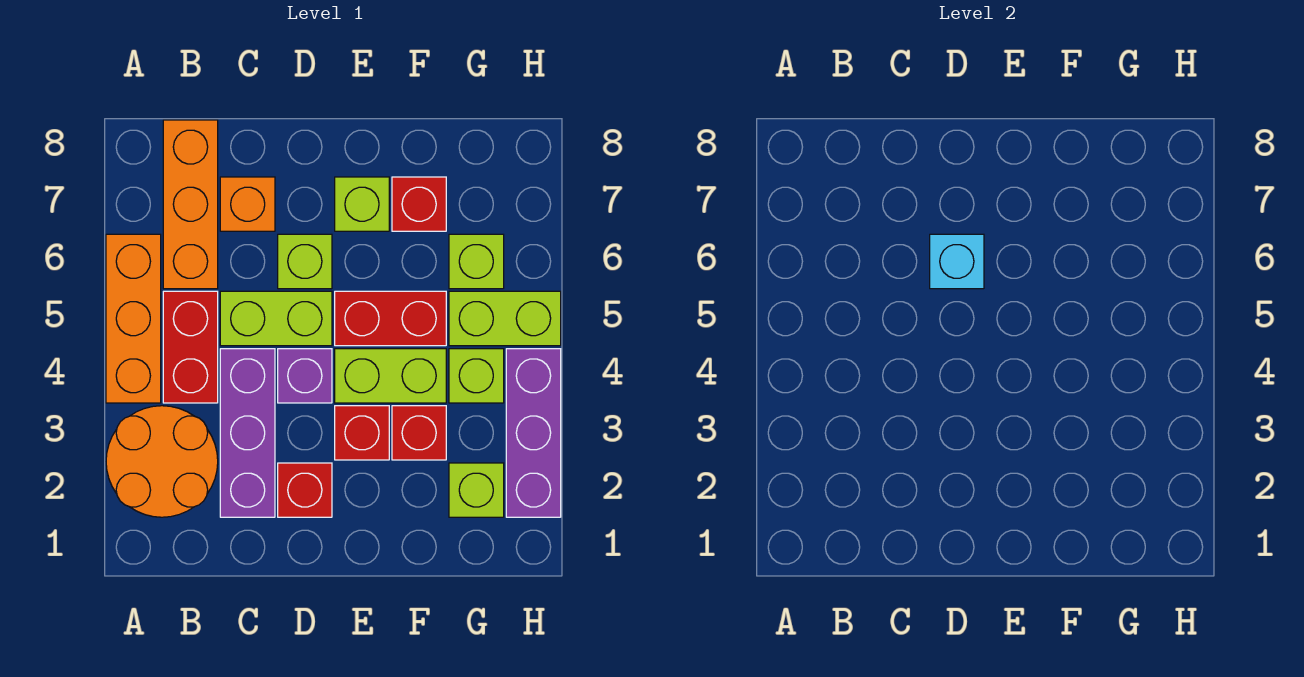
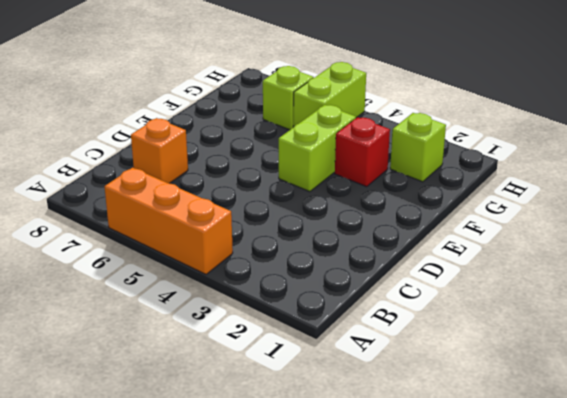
none -> orange 2x2 round brick [106,406,218,517]
none -> red 1x2 brick [163,291,218,403]
none -> orange 1x3 brick [163,120,218,289]

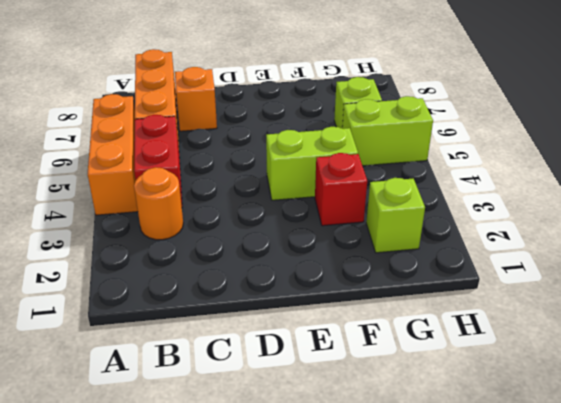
orange 1x1 round brick [134,167,183,240] -> orange 2x2 round brick [106,406,218,517]
none -> purple 1x3 brick [220,349,275,517]
none -> lime 1x2 brick [220,291,332,346]
none -> red 1x1 brick [278,463,332,517]

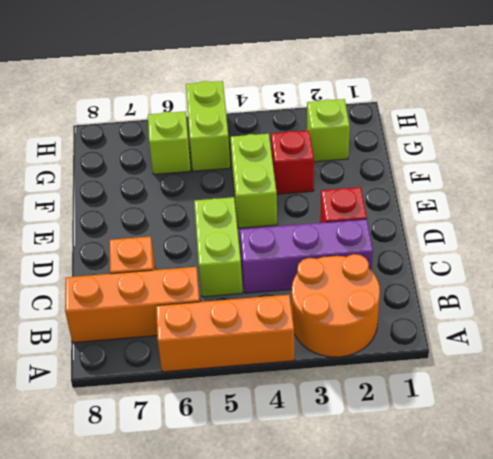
none -> red 1x2 brick [163,291,218,403]
none -> purple 1x1 brick [278,349,332,403]
none -> lime 1x1 brick [278,234,332,289]

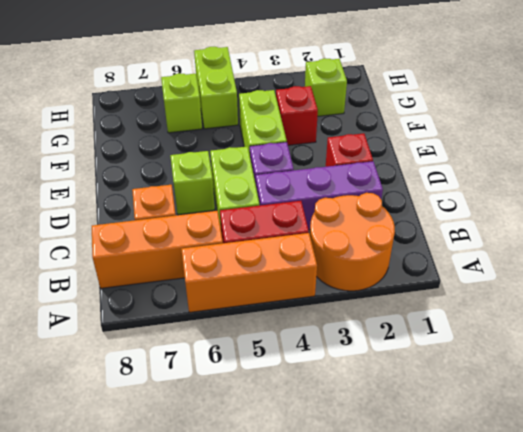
none -> red 1x1 brick [335,406,389,460]
none -> red 1x2 brick [335,291,446,346]
none -> lime 1x1 brick [335,177,389,231]

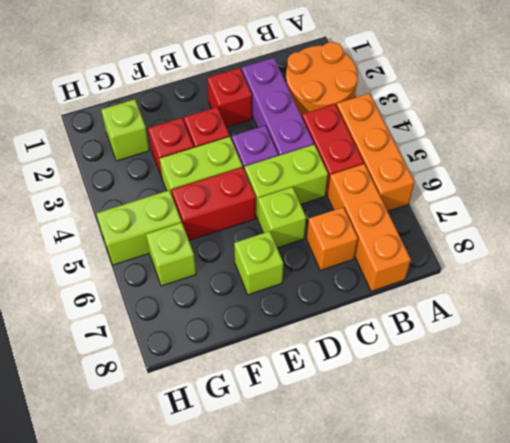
none -> red 1x1 brick [392,177,446,231]
none -> lime 1x1 brick [449,349,504,403]
none -> purple 1x3 brick [506,349,561,517]

